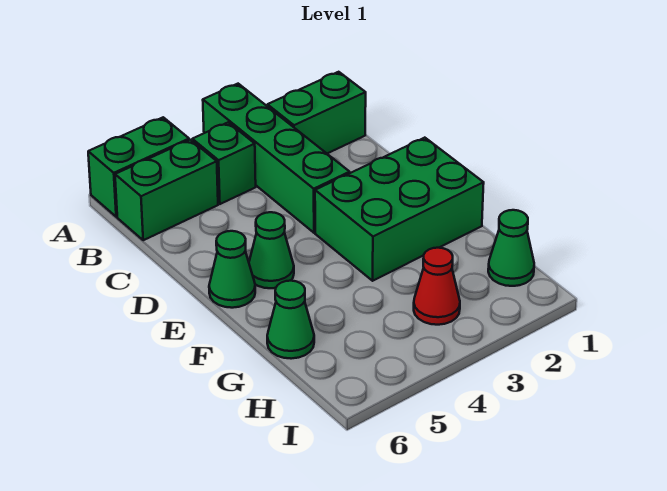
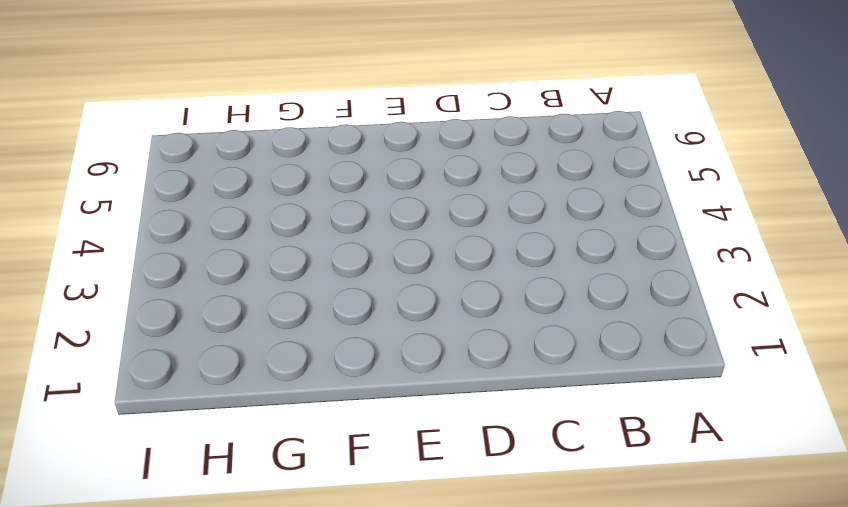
none -> green 1x4 brick [203,84,350,233]
none -> green 1x2 brick [88,117,189,217]

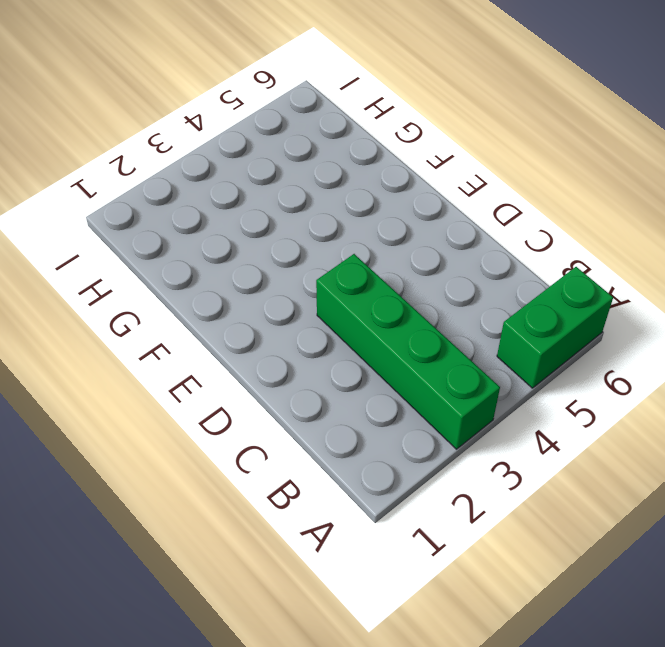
none -> green 1x2 brick [267,72,366,153]
none -> green 1x1 brick [192,122,256,204]

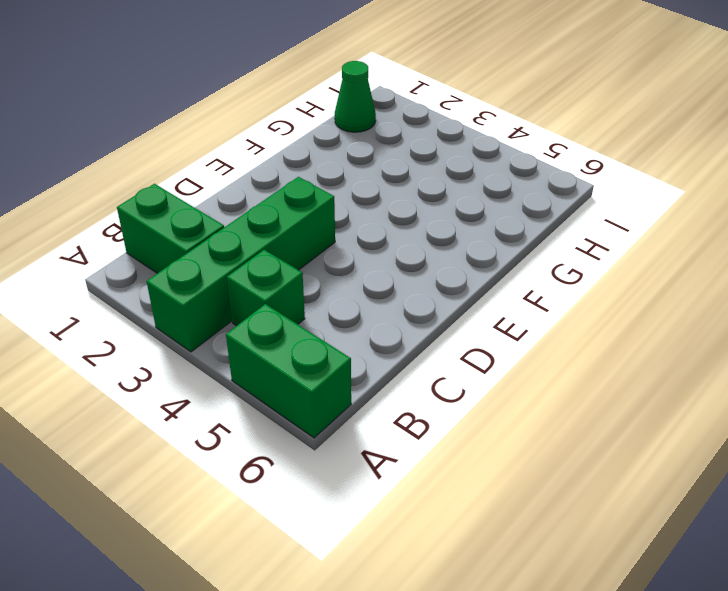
none -> green 1x2 brick [115,140,218,240]
none -> green 2x3 brick [315,138,484,281]

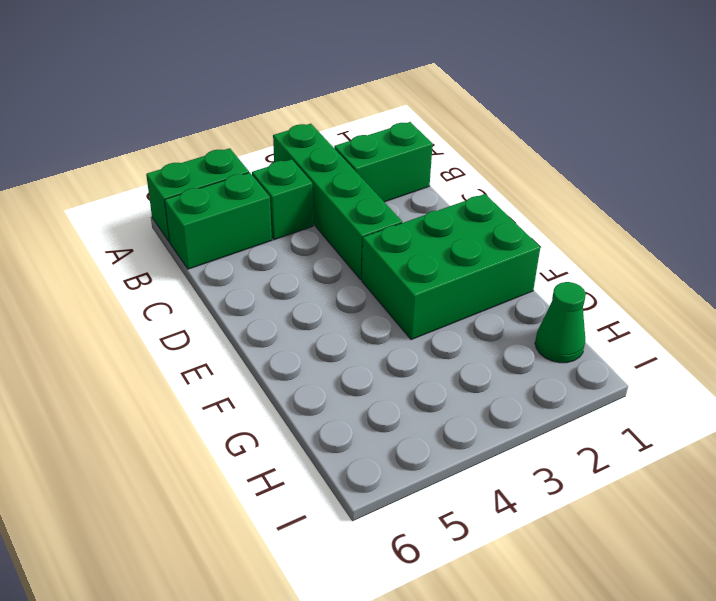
none -> green 1x1 cone [249,212,294,288]
none -> green 1x1 cone [209,231,255,308]

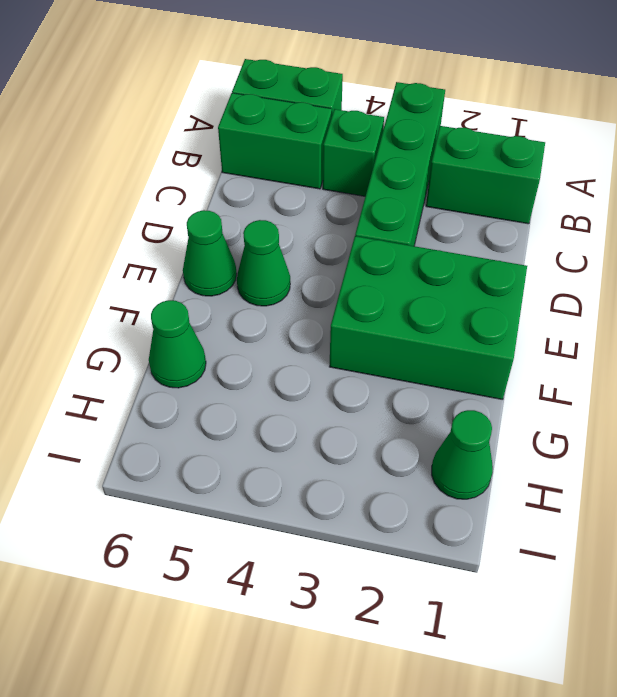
none -> red 1x1 cone [414,248,460,325]

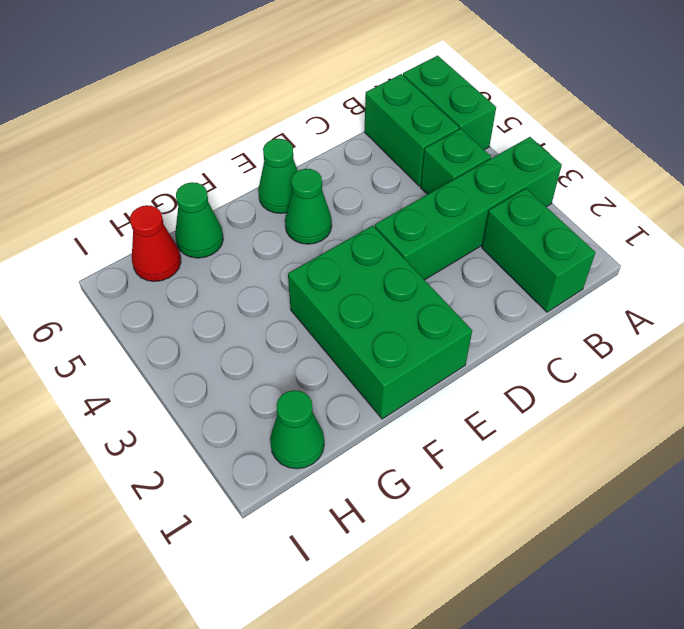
red 1x1 cone [130,205,181,281] -> red 1x1 cone moved to [414,248,460,325]

